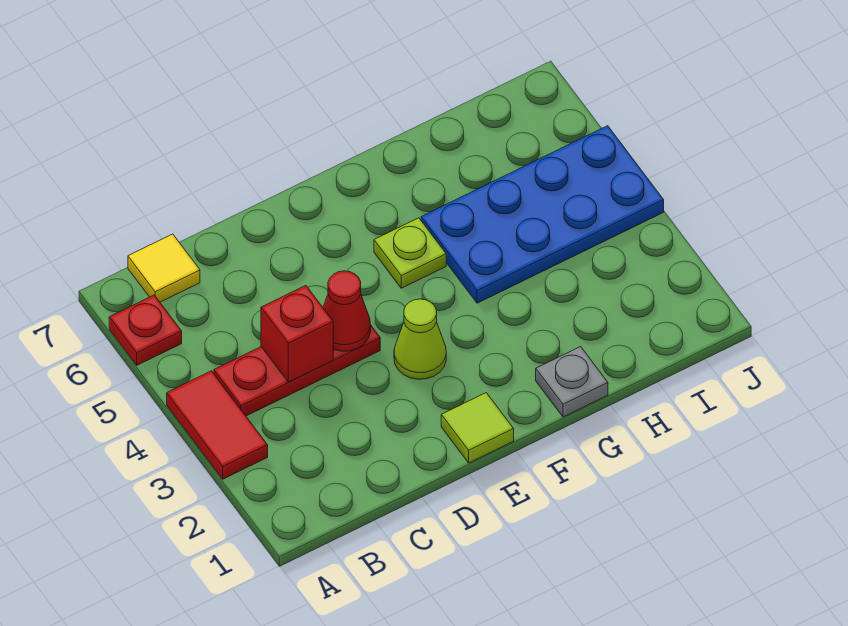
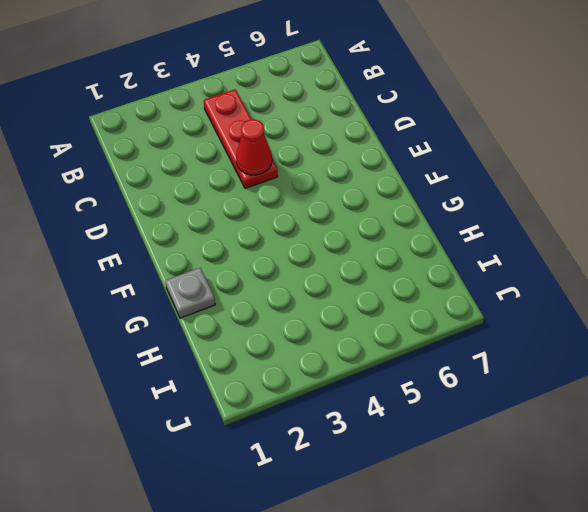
none -> red 1x2 tile [167,371,268,479]
none -> red 1x1 plate [109,295,182,365]

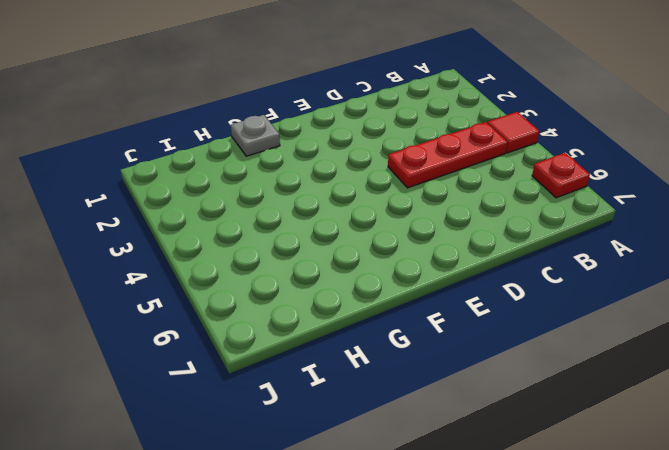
red 1x1 tile [487,112,539,153] -> red 1x2 tile [167,371,268,479]
none -> yellow 1x1 tile [128,234,200,302]
none -> lime 1x1 tile [441,393,514,463]

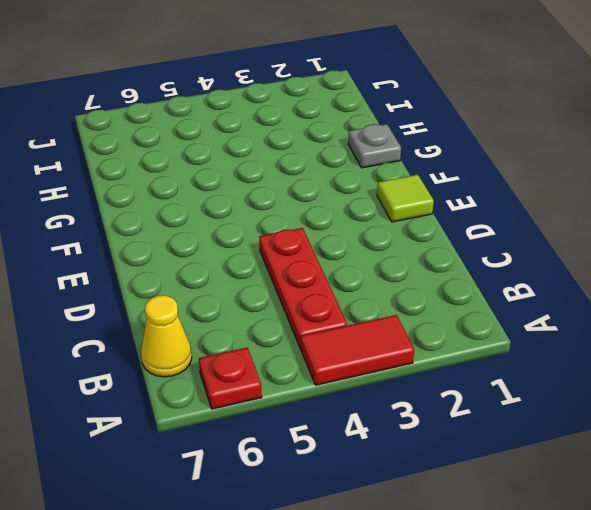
yellow 1x1 cone [141,295,192,377] -> yellow 1x1 tile [128,234,200,302]
none -> lime 1x1 cone [394,299,446,379]
none -> lime 1x1 plate [374,218,446,288]

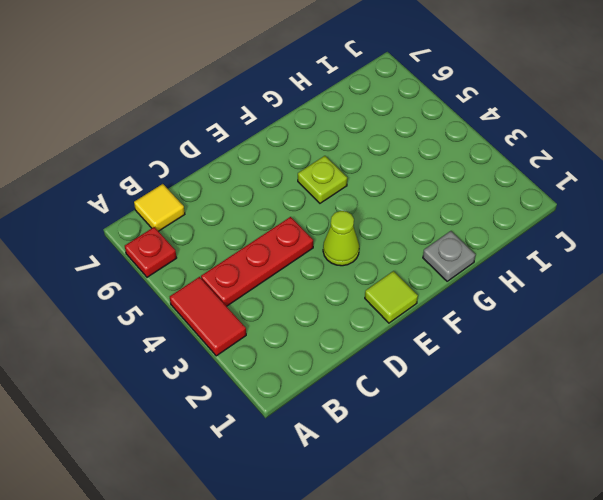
none -> blue 2x4 plate [421,126,664,303]
none -> red 1x1 brick [261,286,333,382]

